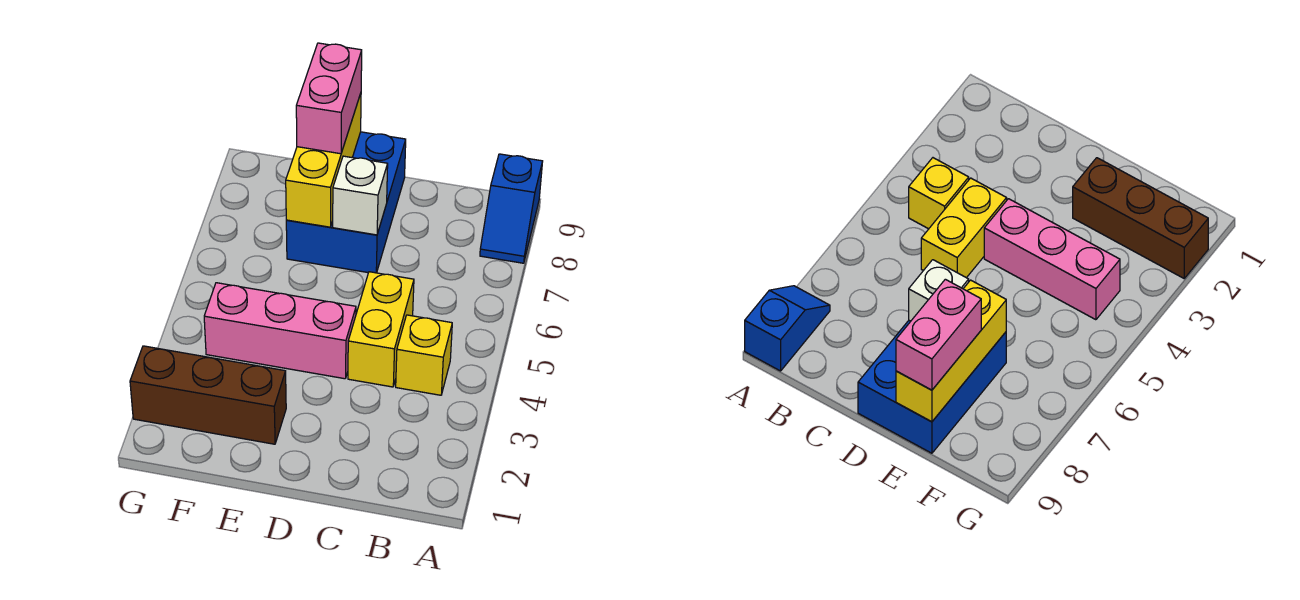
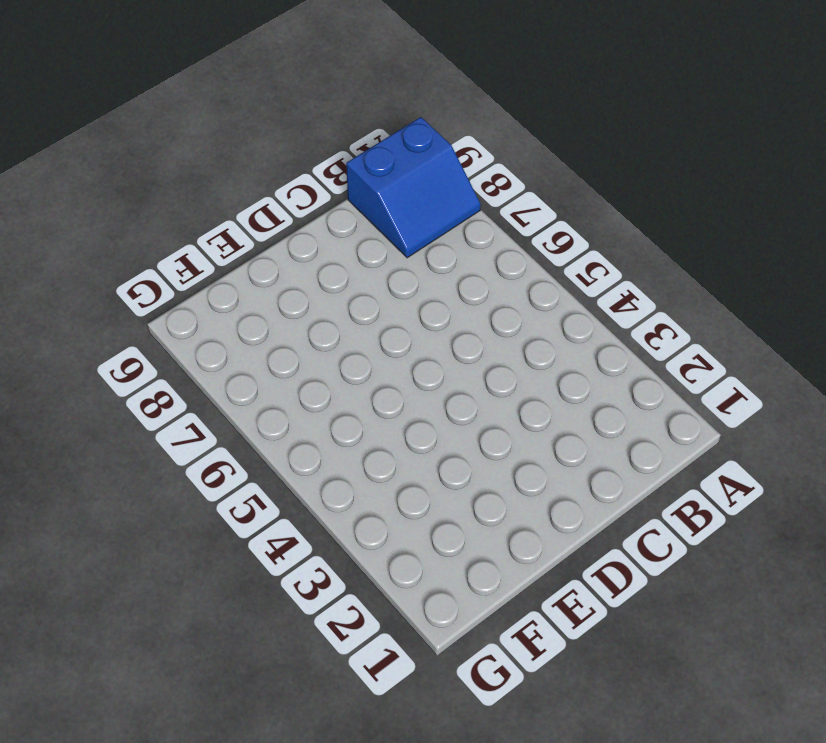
blue 2x2 slope [346,117,481,258] -> blue 1x2 slope [480,154,543,263]
none -> yellow 1x1 brick [396,315,452,395]
none -> yellow 1x2 brick [348,272,414,387]

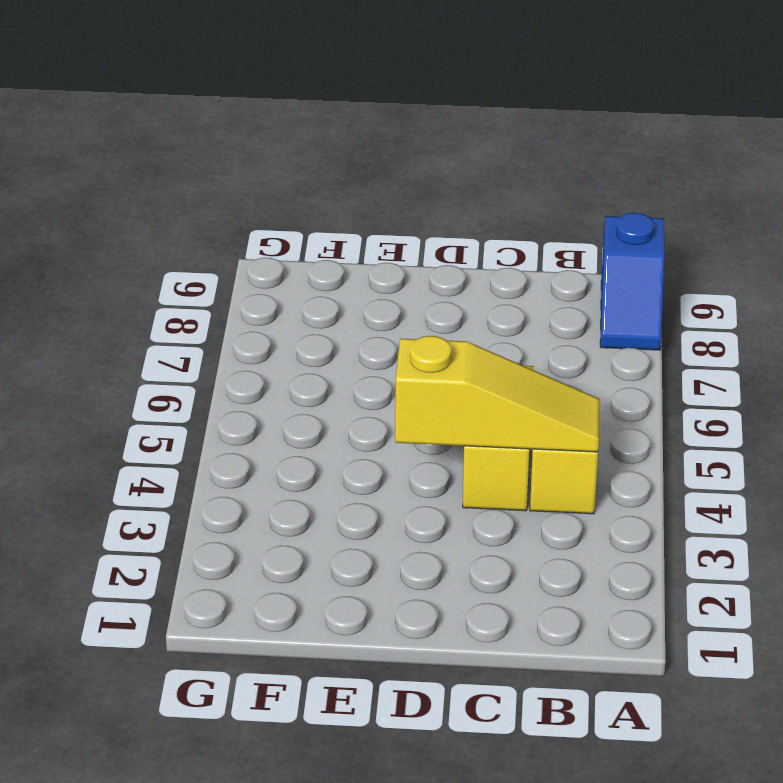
yellow 1x3 slope [395,336,600,452] -> none
none -> pink 1x3 brick [204,283,356,379]
none -> blue 2x3 brick [286,132,406,273]

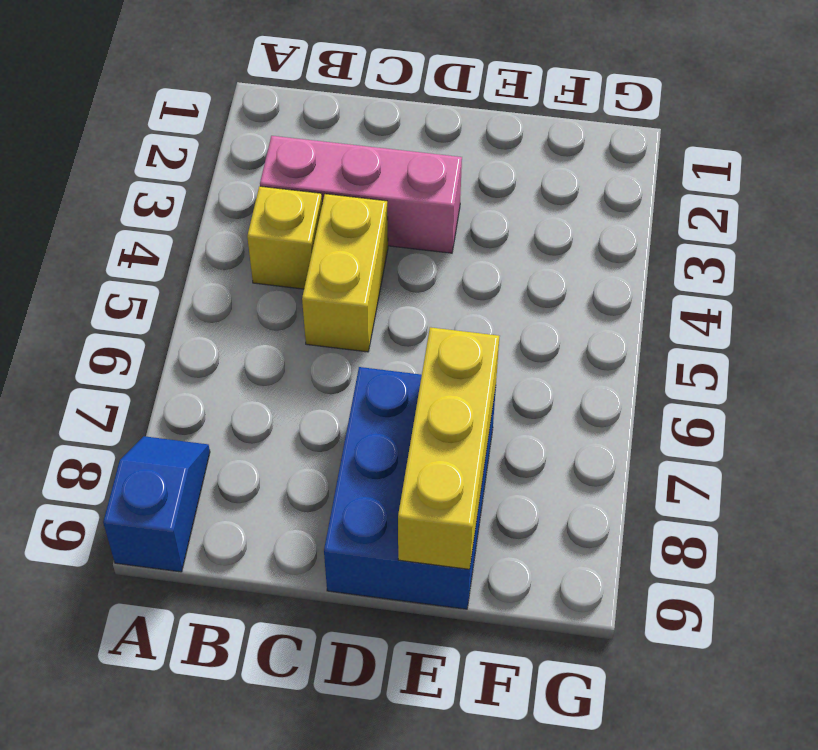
pink 1x3 brick [260,136,462,253] -> pink 1x3 brick moved to [204,283,356,379]
none -> brown 1x3 brick [130,346,286,444]
none -> white 1x1 brick [333,156,388,235]

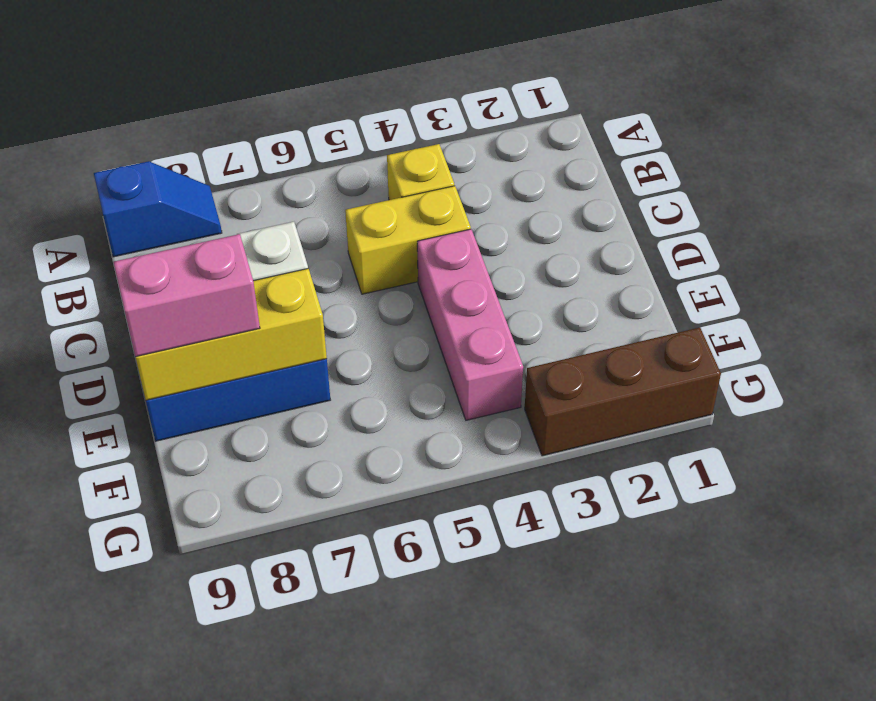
brown 1x3 brick [525,327,721,456] -> brown 1x3 brick turned to [130,346,286,444]

